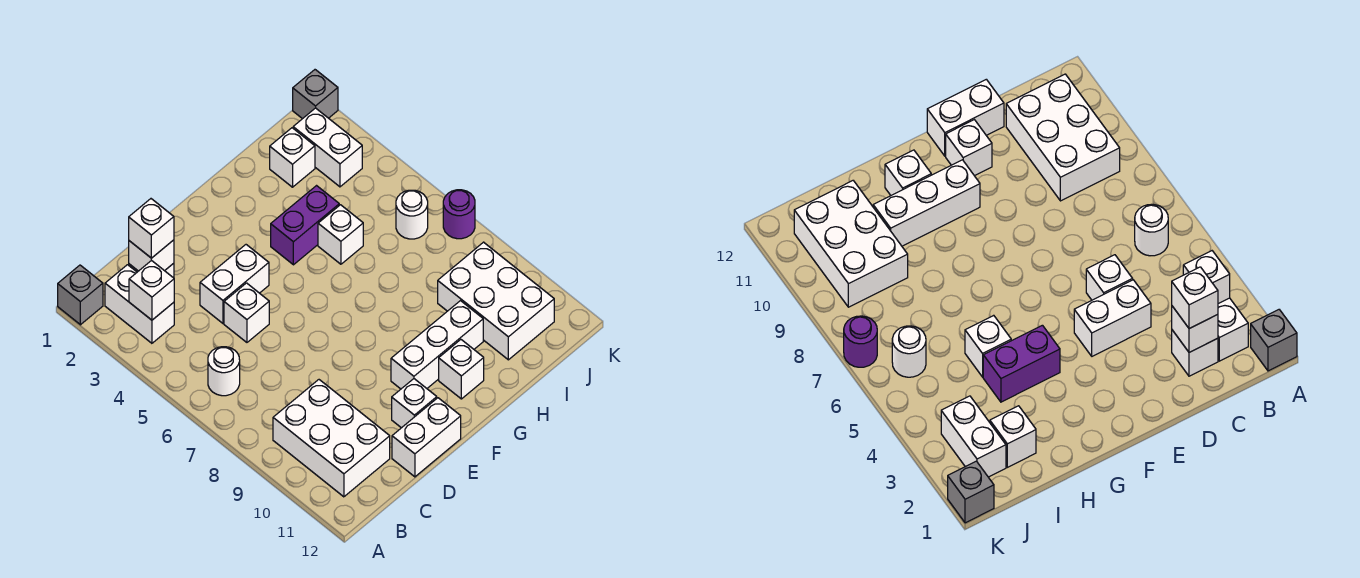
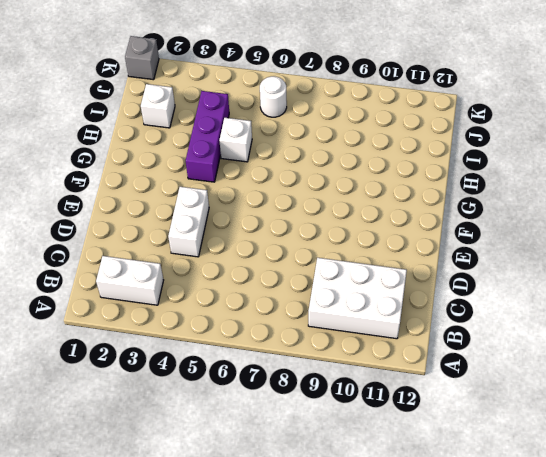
purple 1x3 brick [186,91,229,182] -> purple 1x2 brick [271,186,339,265]
none -> grey 1x1 brick [58,265,103,325]
none -> white 1x1 round brick [208,347,240,396]
none -> white 1x1 brick [1172,330,1218,376]

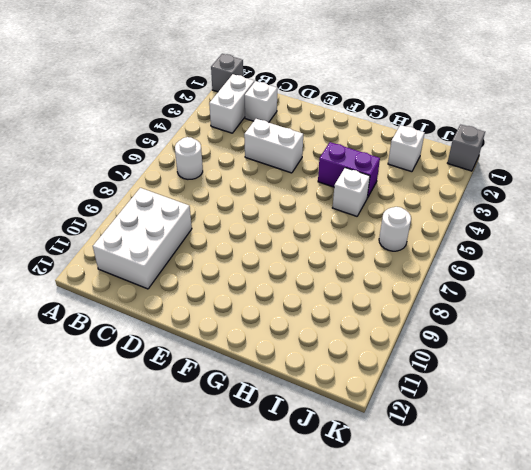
none -> white 1x1 brick [224,283,269,342]
none -> white 1x2 brick [392,398,461,477]
none -> white 1x1 brick [392,379,437,428]

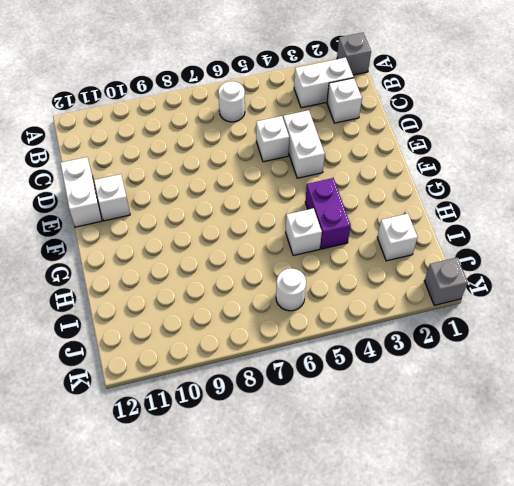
none -> white 2x3 brick [273,380,390,497]
none -> white 1x3 brick [391,301,483,389]
none -> white 1x1 brick [439,340,484,399]

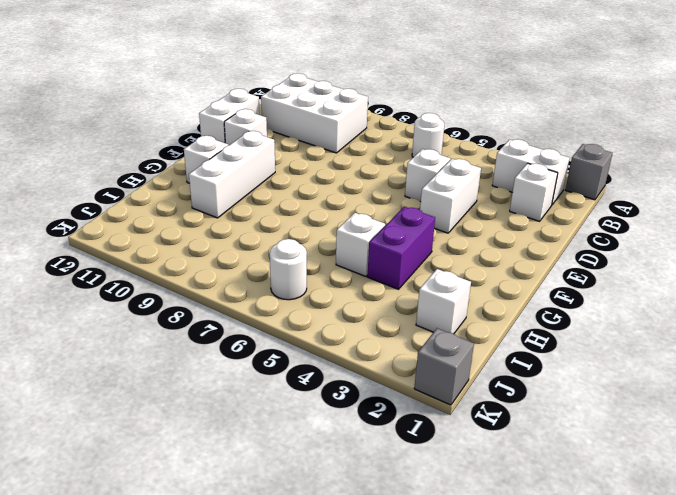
none -> white 2x3 brick [438,242,554,360]
none -> white 1x2 brick [293,108,362,187]
none -> purple 1x1 round brick [443,190,475,239]

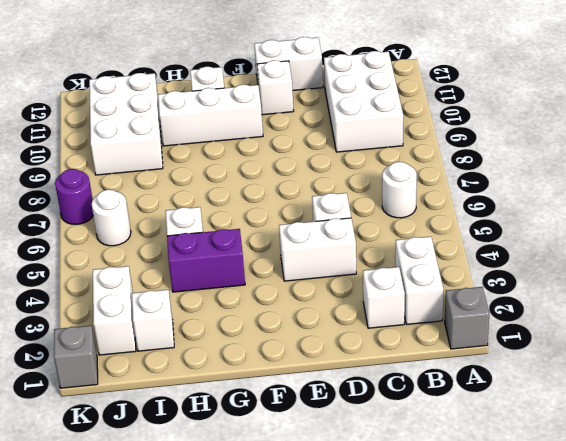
none -> white 1x1 brick [129,260,174,320]
none -> white 1x1 brick [129,240,174,271]
none -> white 1x1 brick [129,199,174,258]

